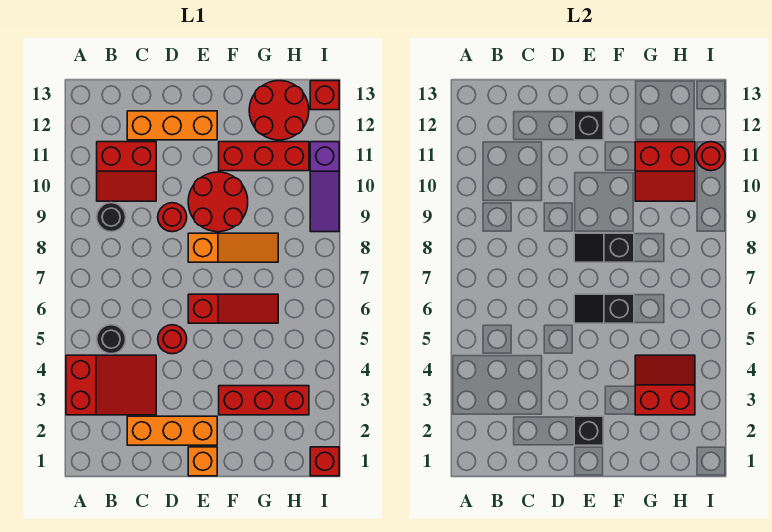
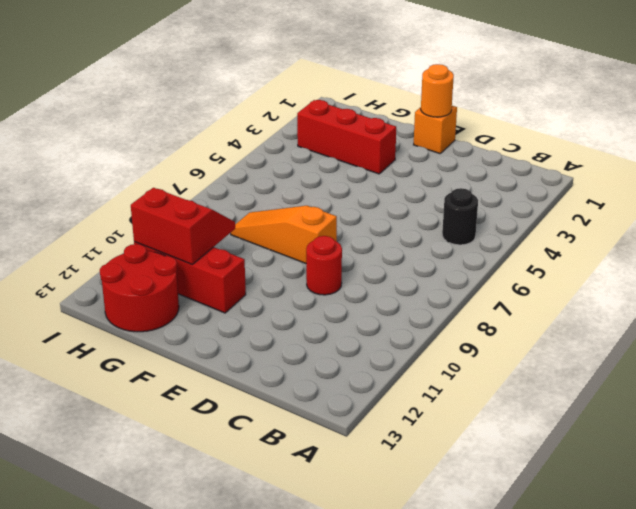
orange 1x1 round brick [421,64,454,117] -> none
none -> red 2x3 slope [66,355,156,415]
none -> black 1x1 round brick [97,203,126,232]
none -> red 2x2 slope [97,142,156,201]

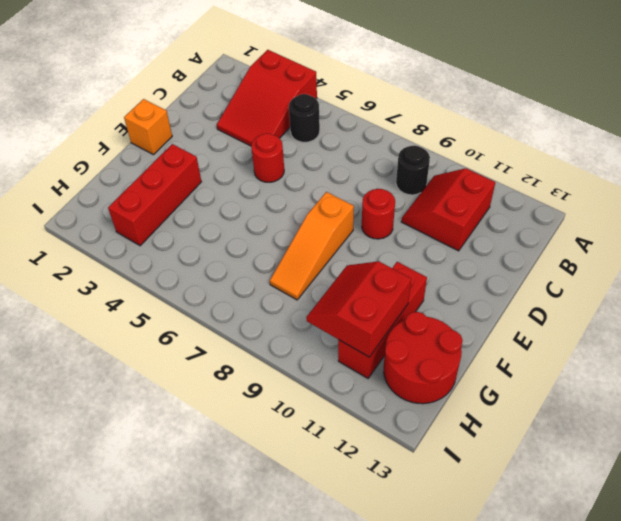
none -> orange 1x3 brick [127,416,217,445]
none -> orange 1x3 brick [127,111,217,140]
none -> red 1x3 slope [188,294,278,323]

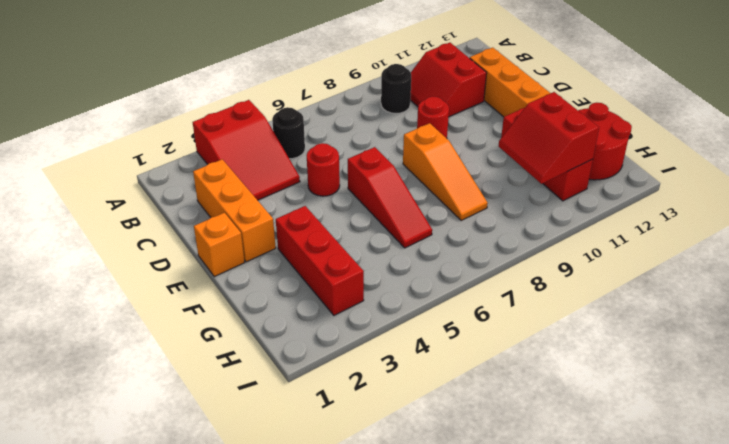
none -> red 2x2 round brick [188,172,248,232]
none -> red 1x1 brick [310,447,339,476]
none -> purple 1x3 slope [310,142,339,232]

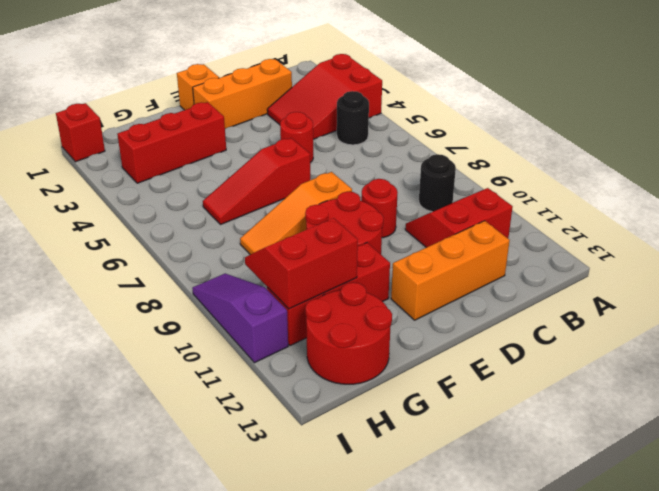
none -> red 1x1 brick [310,81,339,110]
none -> black 1x1 brick [574,416,603,445]
none -> black 1x2 slope [574,294,634,323]

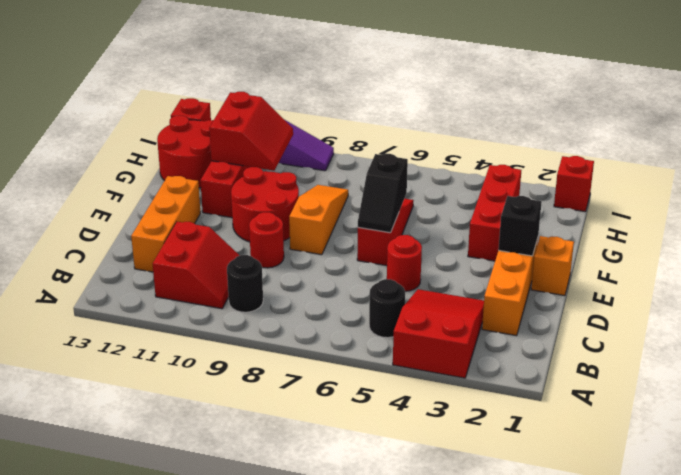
none -> black 1x2 slope [574,233,634,262]
none -> black 1x1 brick [574,111,603,140]
none -> red 2x2 slope [635,355,695,415]

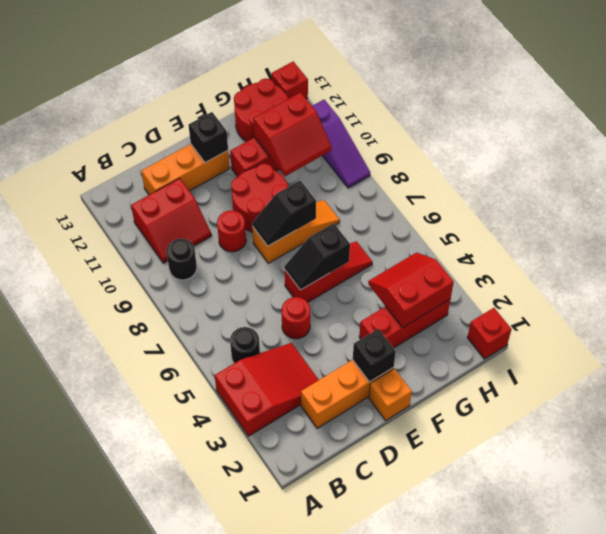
none -> red 1x1 round brick [696,142,725,171]

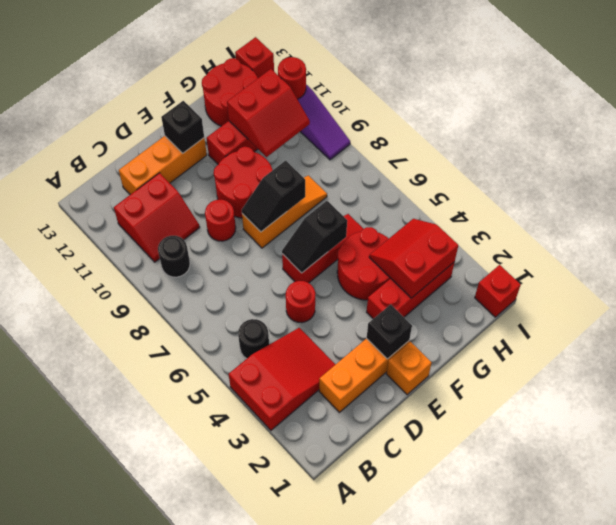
red 2x2 round brick [337,227,391,300] -> none

